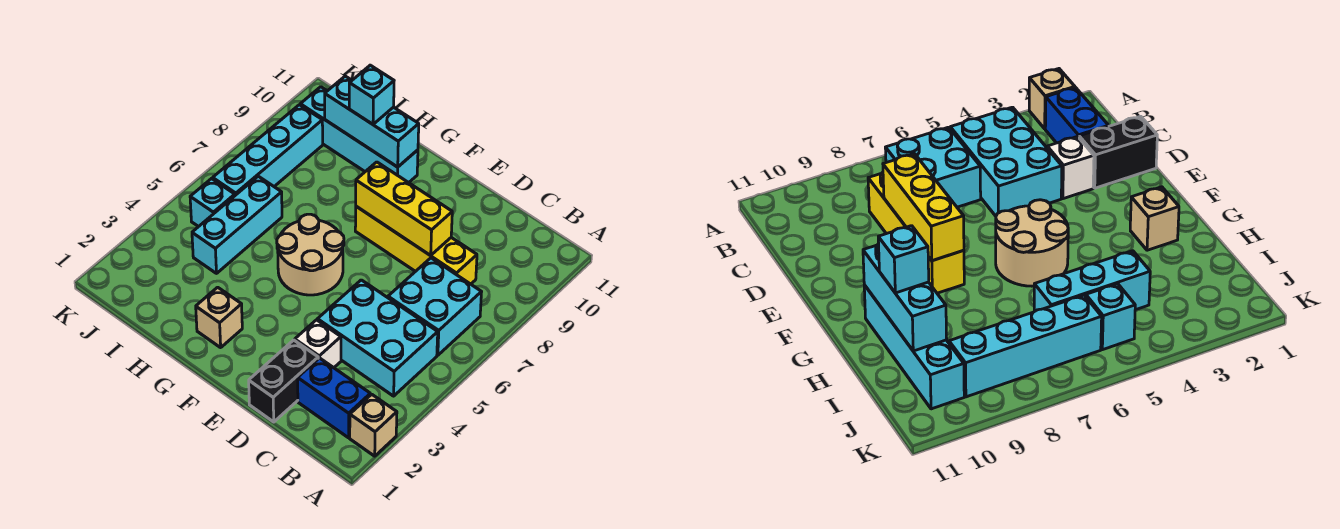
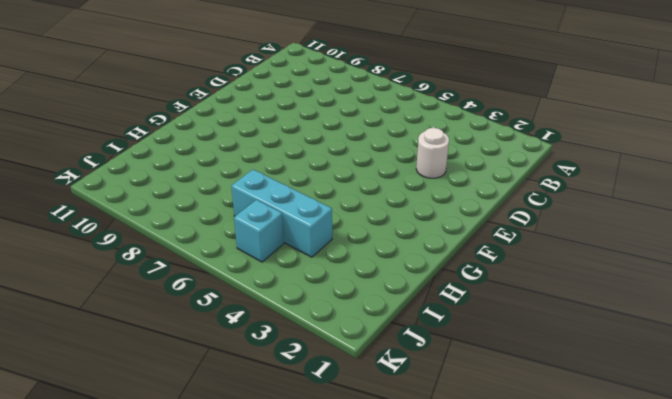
white 1x1 round brick [416,128,449,178] -> white 1x1 brick [295,320,341,368]
none -> tan 1x1 brick [350,394,397,456]
none -> blue 1x2 brick [298,358,370,438]
none -> cyan 2x3 brick [318,280,438,396]

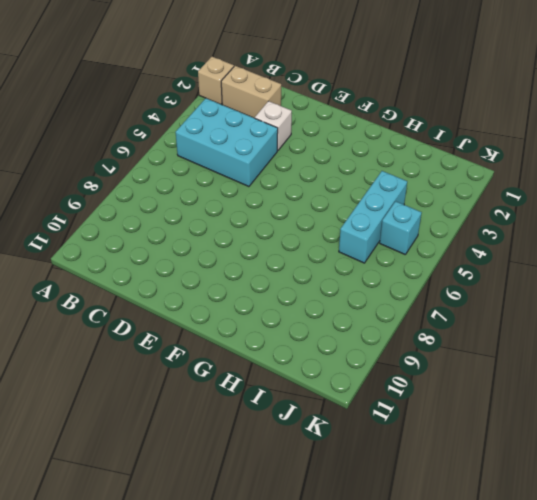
tan 1x2 brick [221,66,281,118] -> blue 1x2 brick [298,358,370,438]
none -> cyan 2x2 brick [388,258,481,355]
none -> yellow 1x4 brick [355,206,477,284]
none -> black 1x2 brick [249,340,318,422]

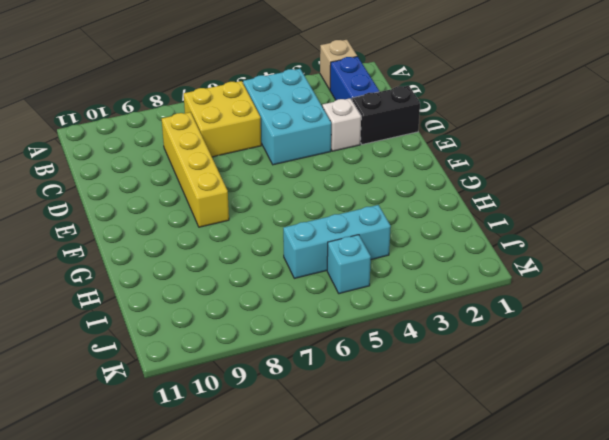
yellow 2x2 brick [184,81,261,157] -> cyan 2x2 brick [388,258,481,355]
none -> tan 2x2 round brick [277,214,344,295]
none -> tan 1x1 brick [196,287,242,348]
none -> cyan 1x4 brick [300,87,418,183]

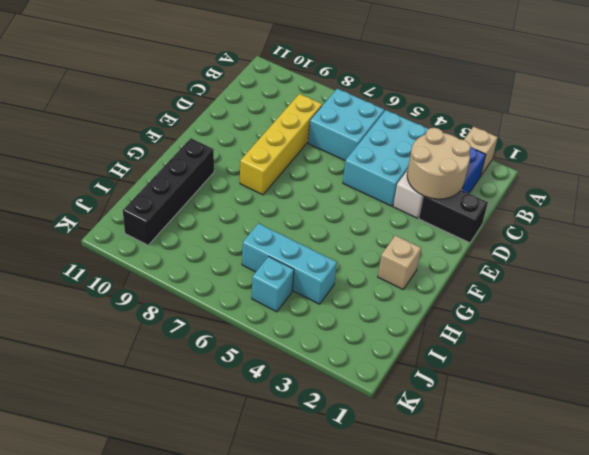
tan 2x2 round brick [407,128,471,199] -> tan 2x2 round brick moved to [277,214,344,295]
black 1x4 brick [123,138,214,245] -> cyan 1x4 brick [300,87,418,183]
none -> cyan 1x4 brick [213,105,323,195]
none -> yellow 1x3 brick [356,162,452,256]
none -> cyan 1x3 brick [325,76,419,167]

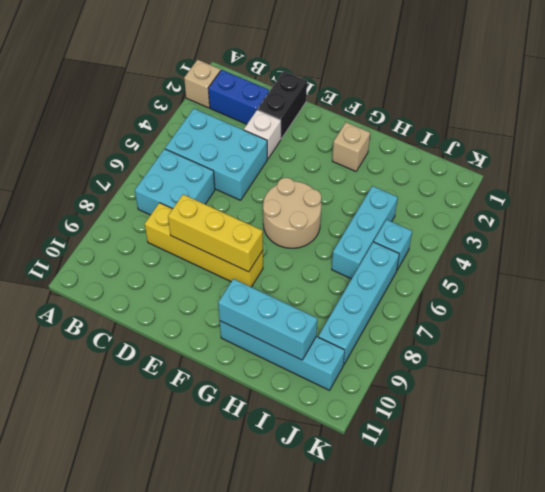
none -> cyan 1x1 brick [349,65,394,124]

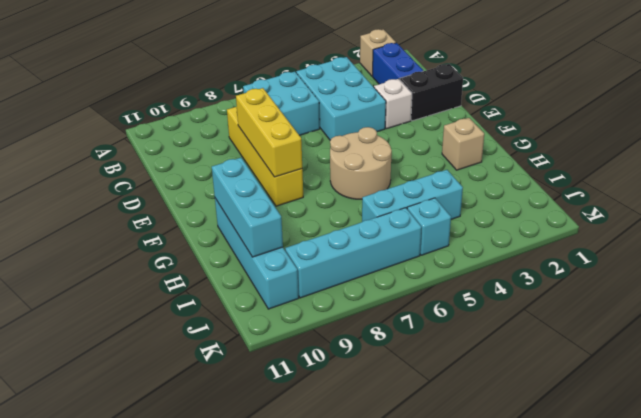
none -> cyan 1x1 brick [349,65,394,124]

